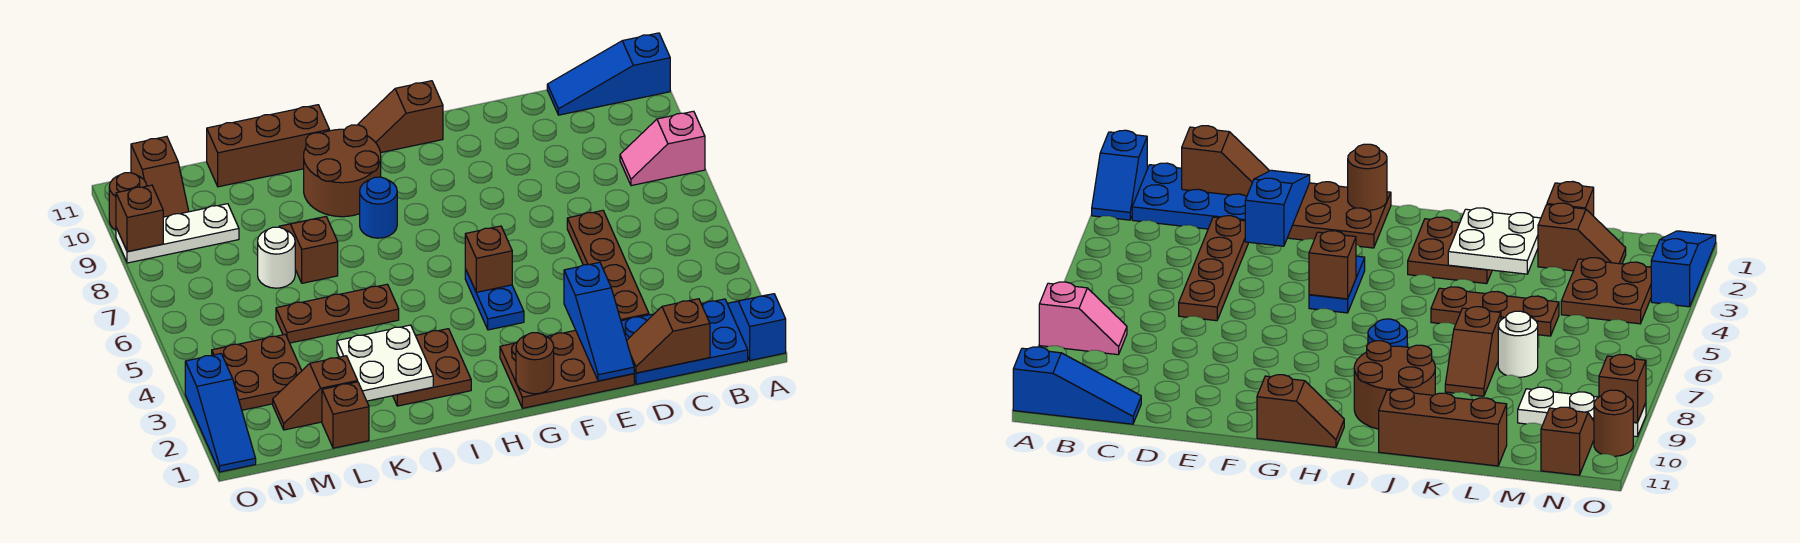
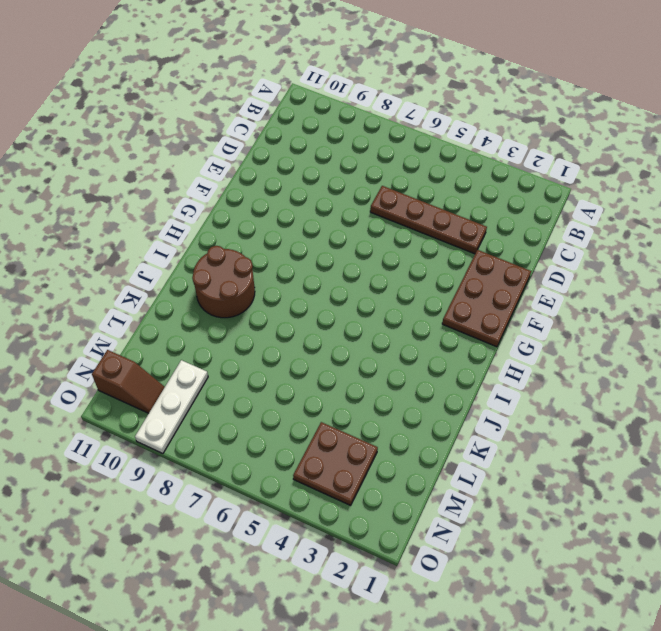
none -> blue 1x2 slope [727,294,786,360]
none -> pink 1x2 slope [620,111,705,186]
none -> blue 1x3 slope [547,33,670,115]

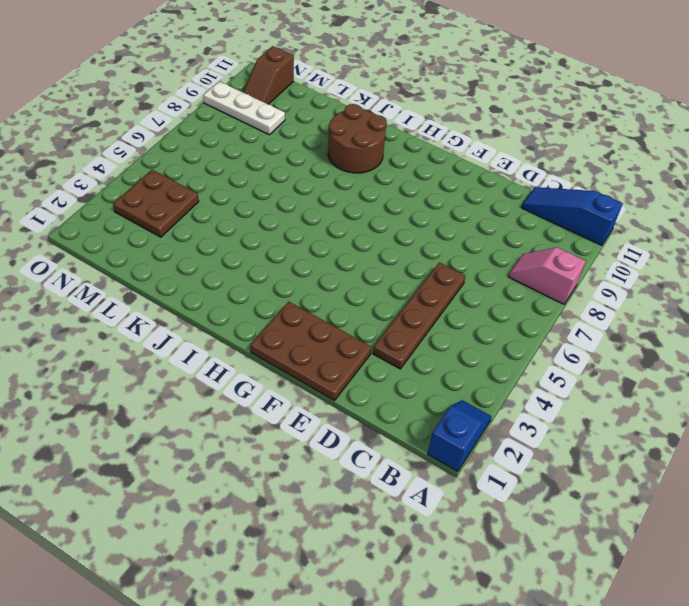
none -> blue 2x3 plate [621,299,748,384]
none -> blue 1x2 plate [465,269,524,330]
none -> brown 1x2 slope [358,81,443,153]

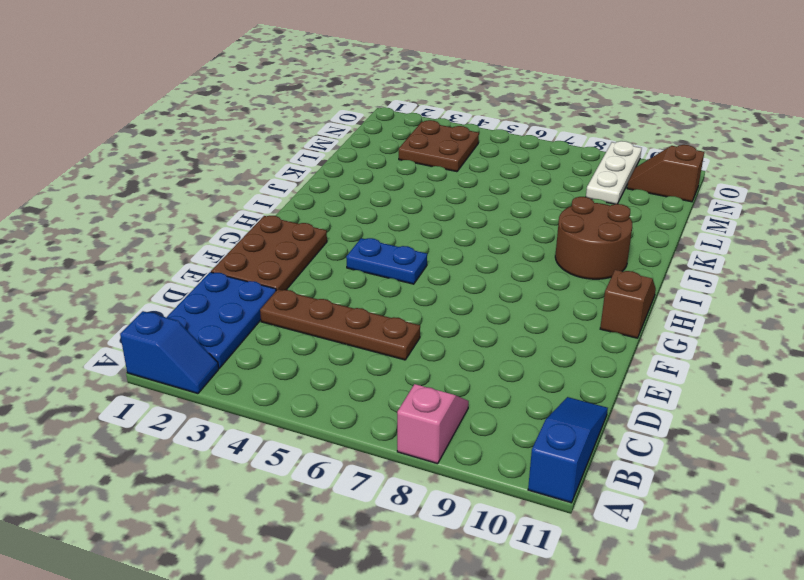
none -> brown 2x2 plate [393,329,471,406]
none -> blue 1x1 round brick [360,177,397,238]
none -> brown 1x3 plate [276,284,399,343]

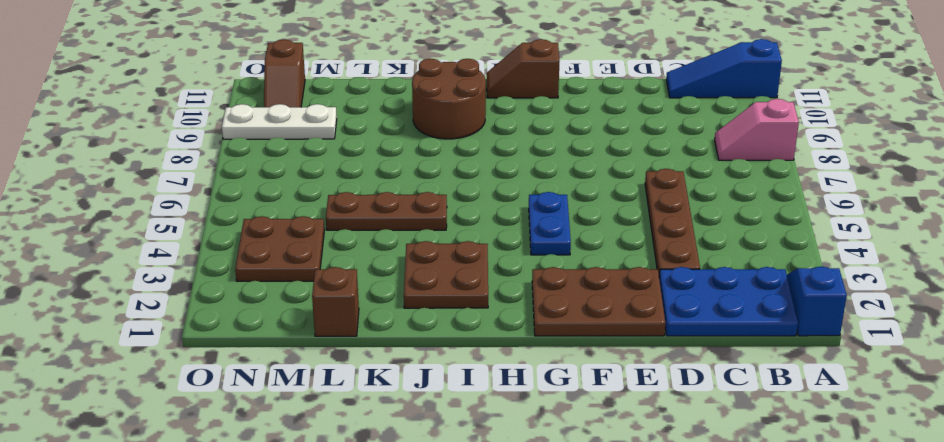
none -> blue 1x1 round brick [360,177,397,238]
none -> brown 1x3 brick [207,105,329,187]
none -> brown 1x2 slope [279,217,338,283]

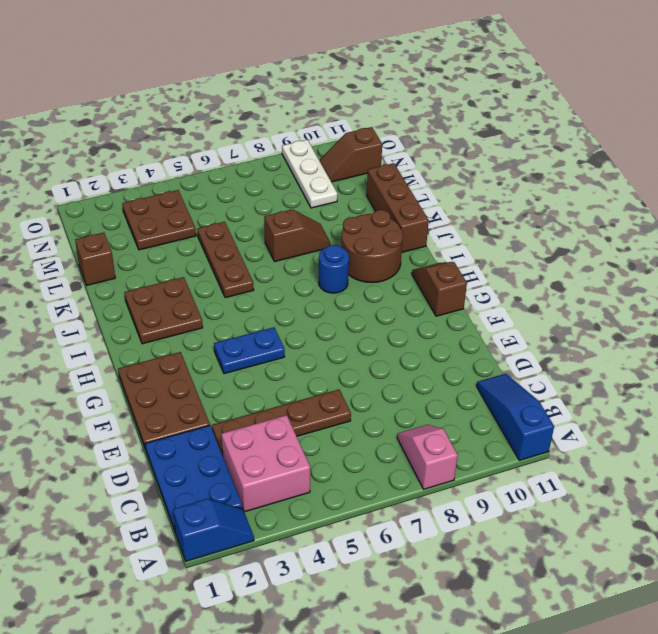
pink 2x2 brick [221,415,310,512] -> none
none -> brown 1x2 slope [273,356,358,430]
none -> white 1x1 round brick [258,227,295,288]
none -> blue 1x3 slope [185,354,256,472]

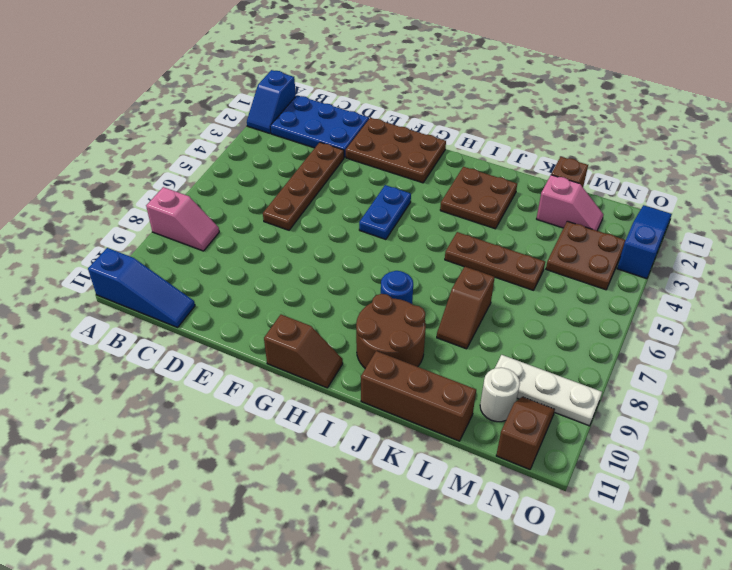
pink 1x2 slope [537,175,604,231] -> brown 1x2 slope [273,356,358,430]
white 1x1 round brick [480,368,520,422] -> white 1x1 round brick moved to [258,227,295,288]
none -> brown 1x1 round brick [109,173,147,230]
none -> brown 1x2 slope [627,299,710,373]
none -> blue 1x3 slope [564,262,634,381]

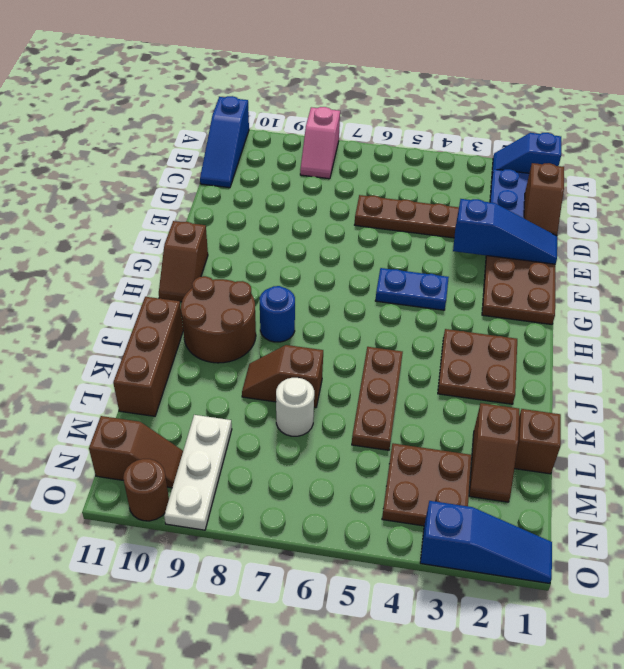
none -> brown 1x1 round brick [516,333,554,394]
none -> brown 1x1 brick [465,226,512,292]
none -> white 2x2 plate [337,325,433,401]

